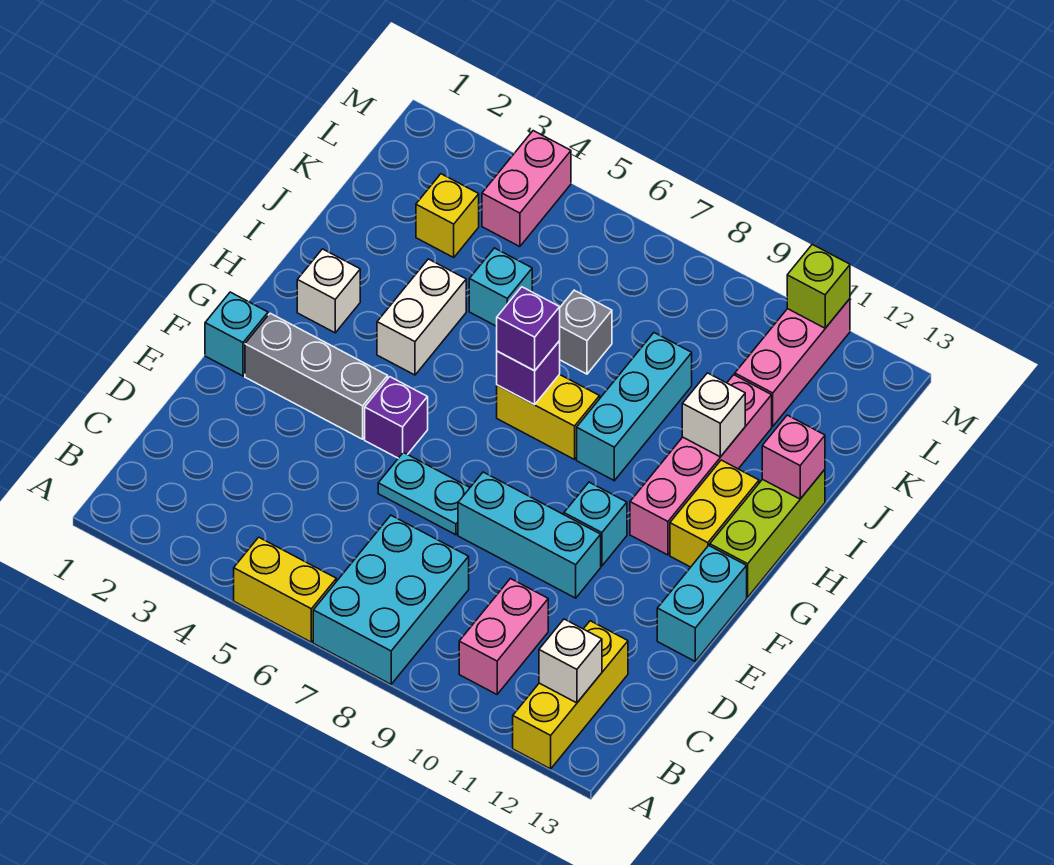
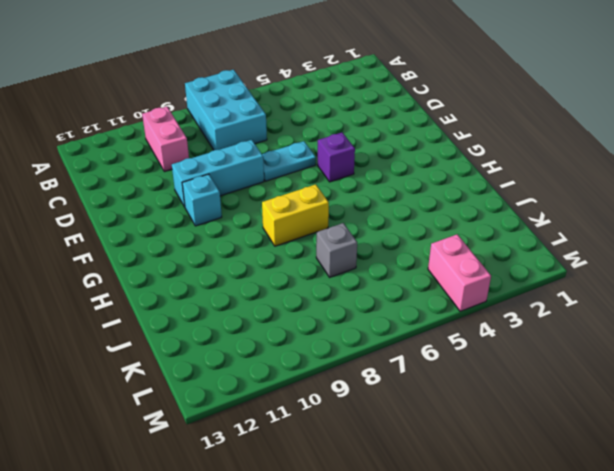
none -> yellow 1x2 brick [234,537,336,642]
none -> yellow 1x3 brick [513,621,628,769]
none -> cyan 1x2 brick [657,545,747,661]

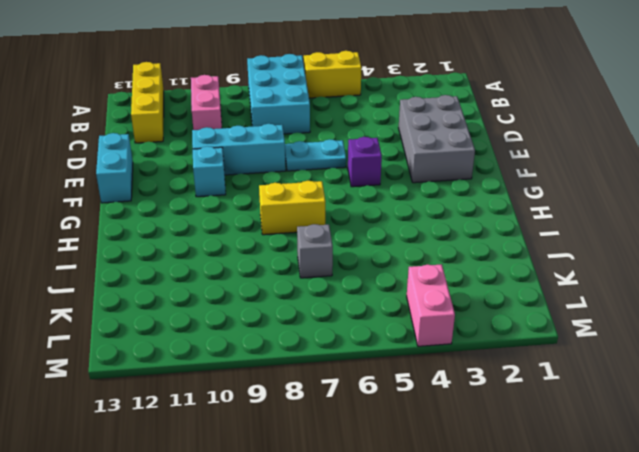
grey 2x3 brick [399,95,475,183] -> grey 1x3 brick [245,313,388,439]
none -> cyan 1x1 brick [205,292,268,376]
none -> pink 1x4 brick [630,375,772,555]
none -> yellow 1x2 brick [670,460,759,567]

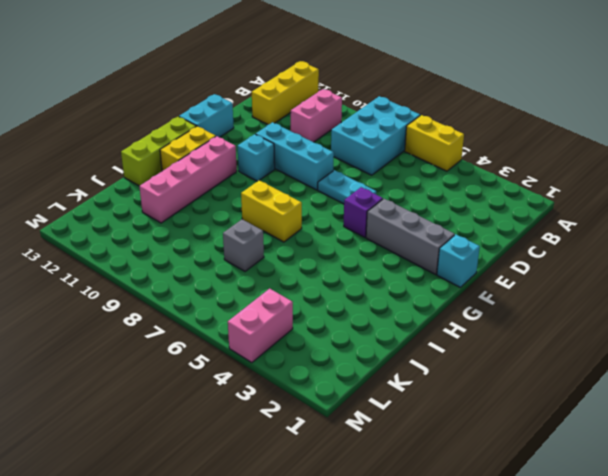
none -> white 1x1 brick [297,249,360,333]
none -> white 1x2 brick [377,259,466,375]
none -> cyan 1x3 brick [577,333,692,481]

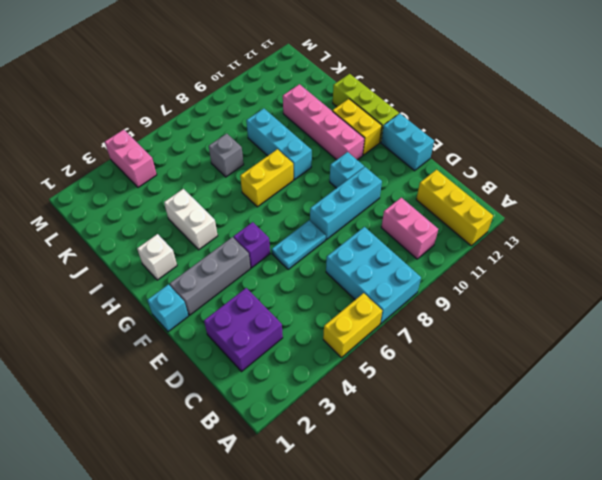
purple 2x2 brick [204,288,283,372] -> none
none -> cyan 1x1 brick [469,248,532,326]
none -> yellow 1x1 brick [416,174,479,257]
none -> pink 1x3 brick [735,299,850,426]

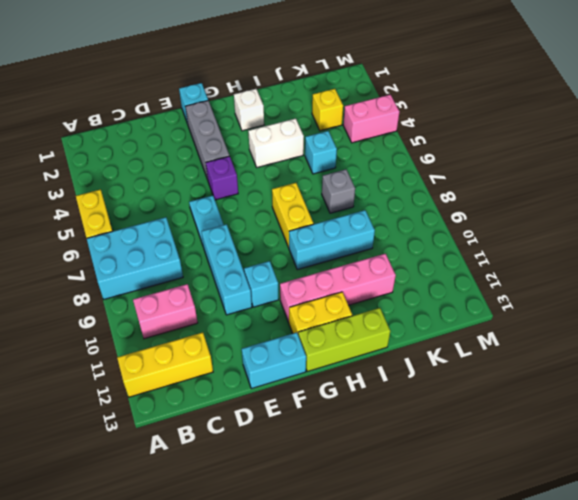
none -> pink 1x3 brick [735,299,850,426]
none -> white 1x1 brick [539,619,602,703]
none -> purple 1x1 brick [497,341,560,405]

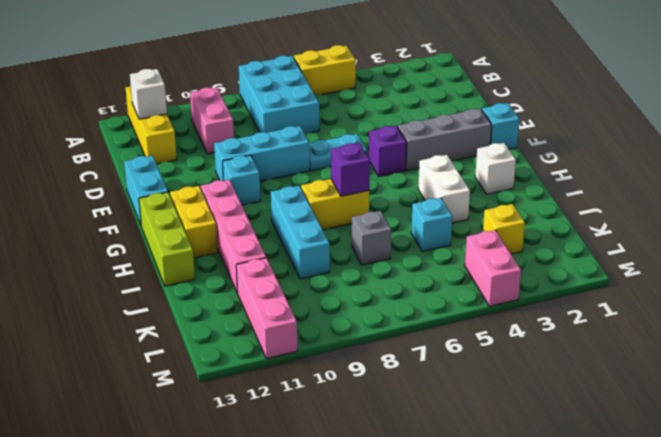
none -> white 1x1 brick [682,373,745,457]
none -> pink 1x1 brick [762,415,825,499]
none -> lime 1x1 brick [787,244,850,328]

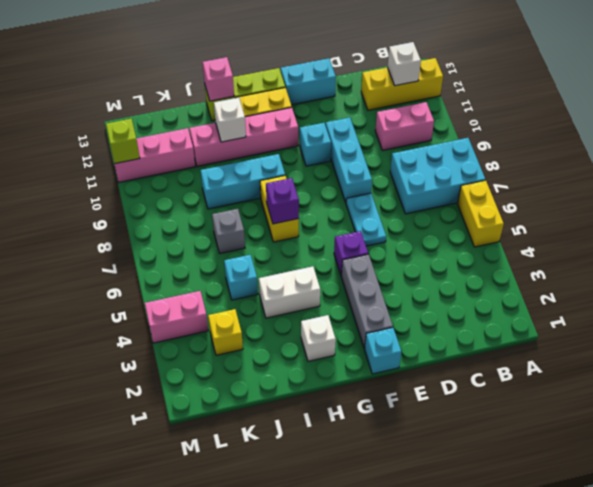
none -> purple 1x1 brick [497,287,560,371]

